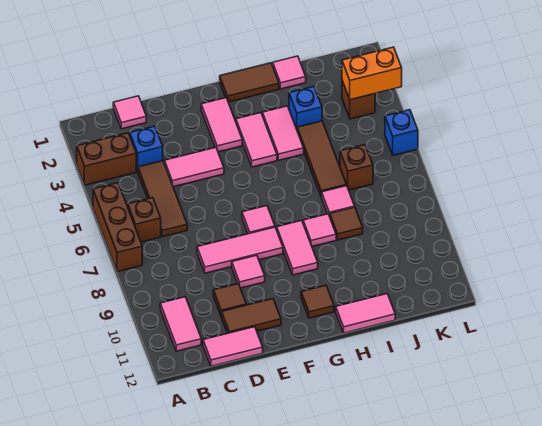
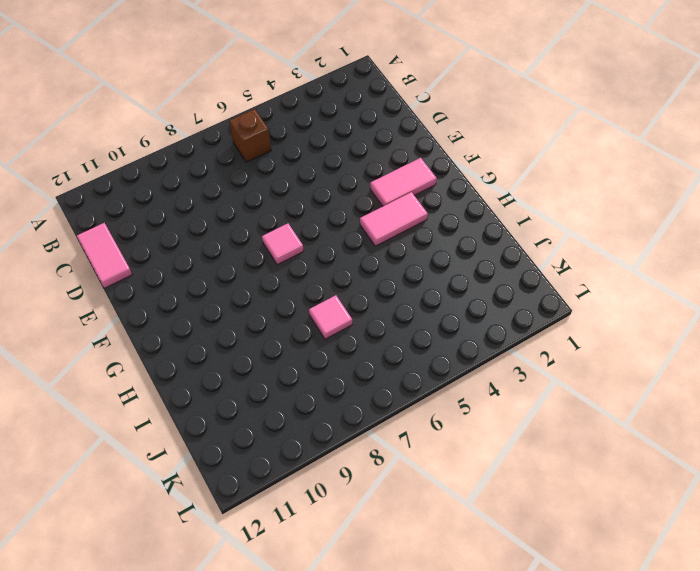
none -> brown 1x2 brick [77,133,136,185]
none -> brown 1x3 brick [93,183,142,272]
none -> pink 1x2 tile [160,297,201,351]
none -> pink 1x1 tile [113,96,146,129]

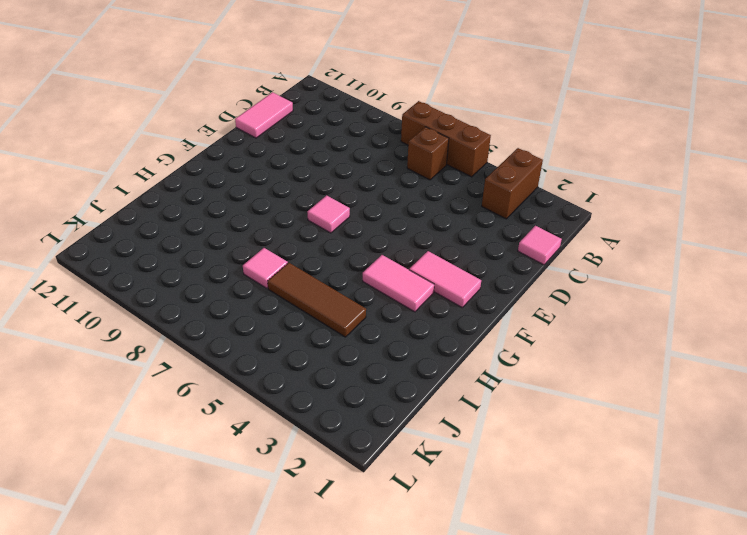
none -> pink 1x2 tile [160,297,201,351]
none -> blue 1x1 brick [130,126,163,172]
none -> brown 1x3 tile [138,161,187,237]
none -> pink 1x2 tile [164,147,224,187]

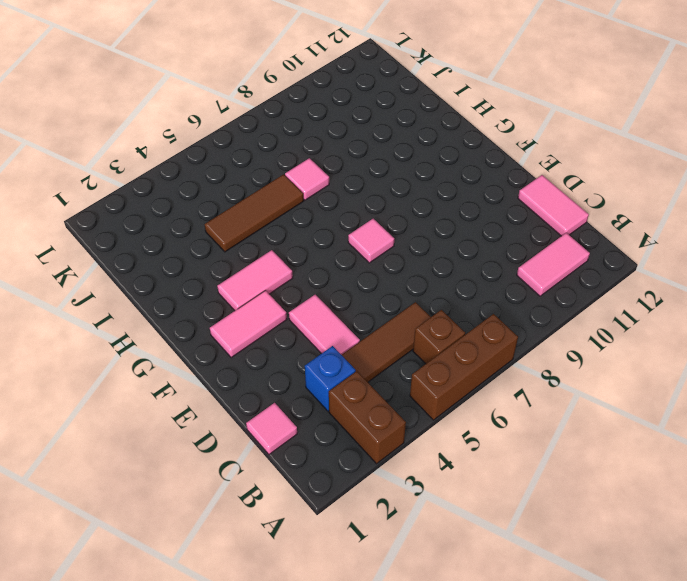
none -> pink 1x3 tile [197,227,283,273]
none -> brown 1x1 tile [213,284,246,315]
none -> brown 1x2 tile [221,299,281,333]
none -> pink 1x1 tile [232,255,265,288]

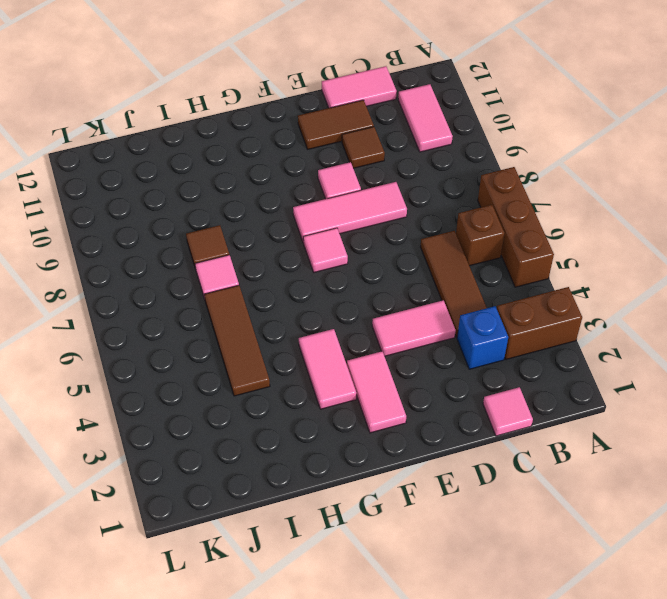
none -> brown 1x2 tile [220,63,279,102]
none -> pink 1x2 tile [277,220,318,275]
none -> brown 1x1 tile [301,285,334,318]
none -> pink 1x2 tile [262,106,304,160]

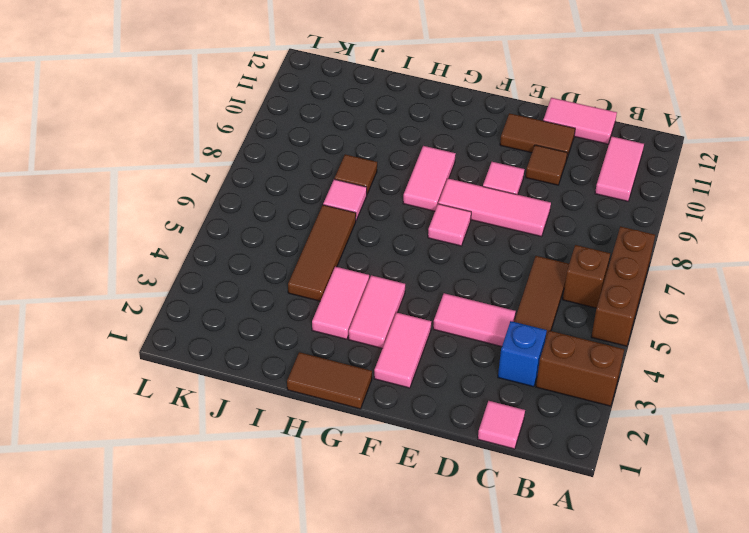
none -> brown 1x1 tile [301,285,334,318]
none -> pink 1x1 tile [303,214,336,246]
none -> pink 1x2 tile [336,294,395,333]
none -> pink 1x1 tile [273,56,306,89]

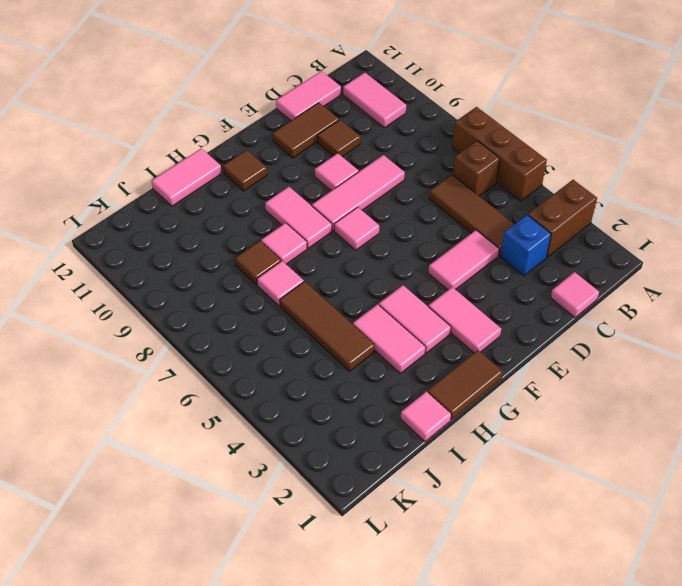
none -> blue 1x1 brick [289,86,322,129]
none -> brown 1x1 brick [340,145,373,190]
none -> brown 1x1 brick [342,81,375,119]
none -> blue 1x1 brick [385,110,418,155]

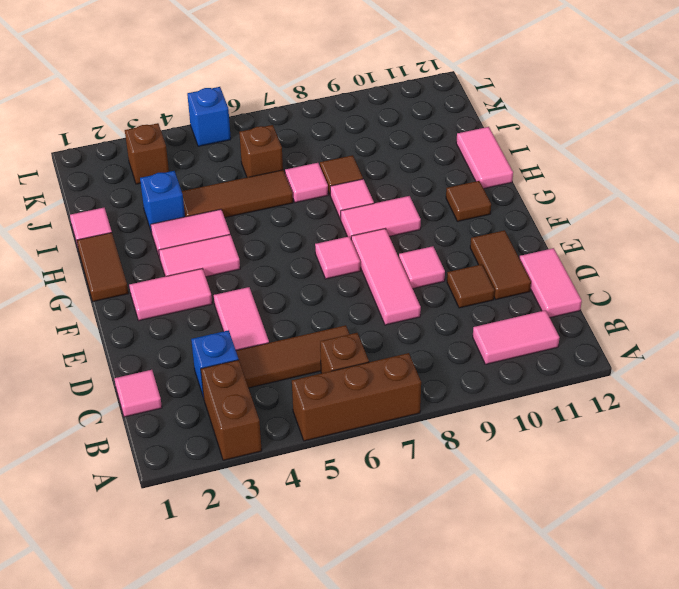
none -> orange 1x2 brick [342,47,402,100]

